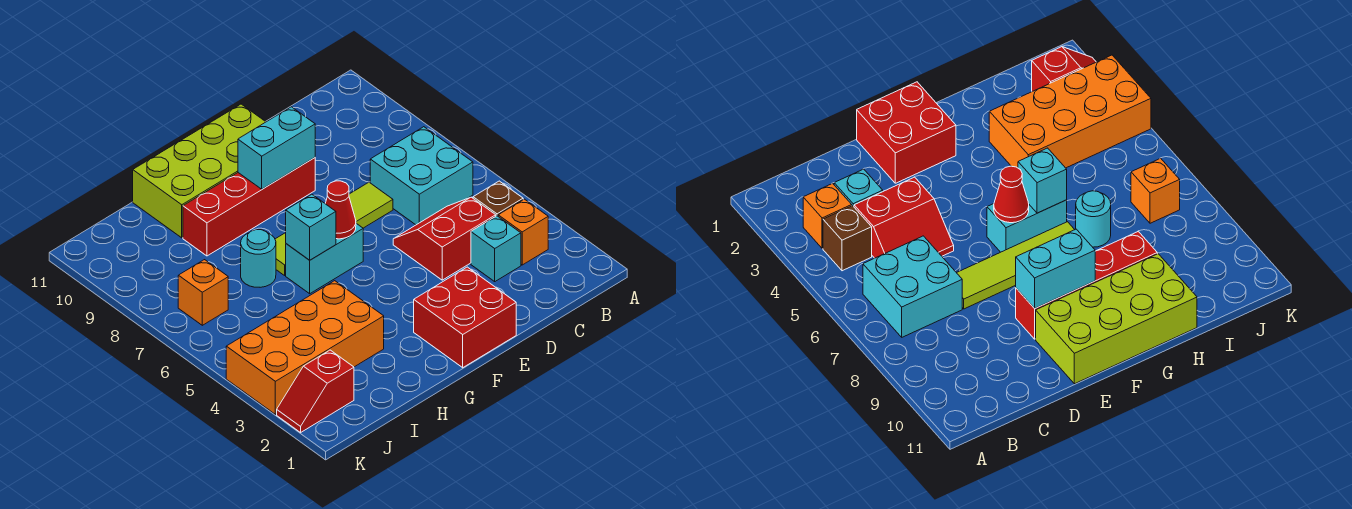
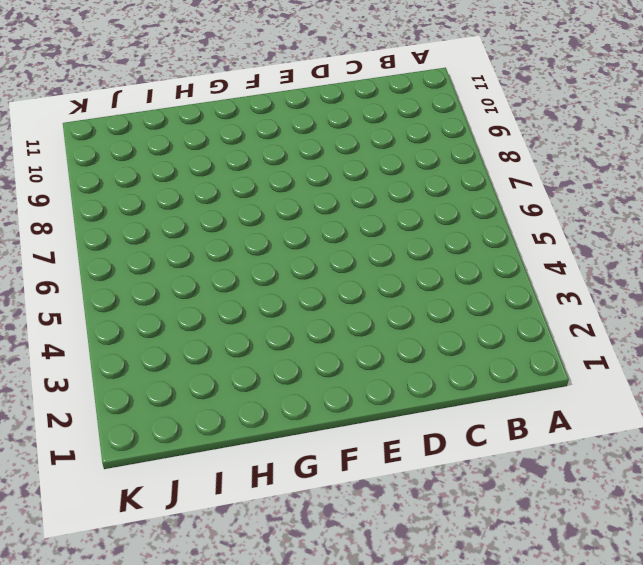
none -> orange 1x1 brick [498,199,548,265]
none -> brown 1x1 brick [473,181,523,216]
none -> cyan 2x2 brick [370,127,473,225]

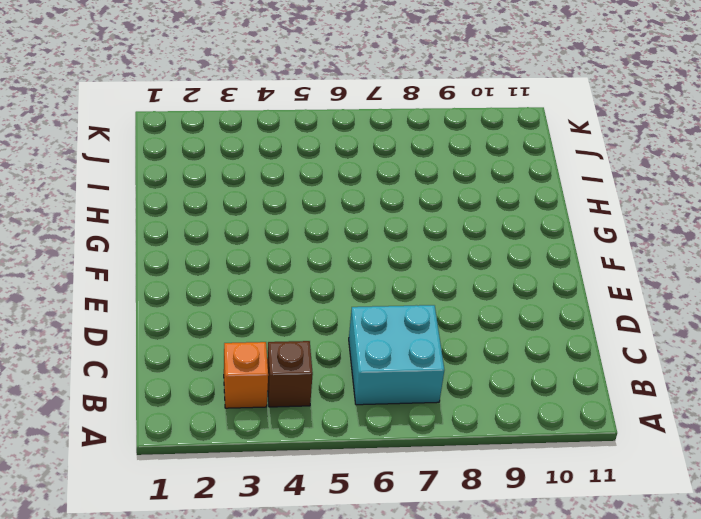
none -> cyan 1x1 brick [471,216,521,281]
none -> red 2x2 slope [393,197,496,280]
none -> lime 1x4 tile [275,182,393,275]

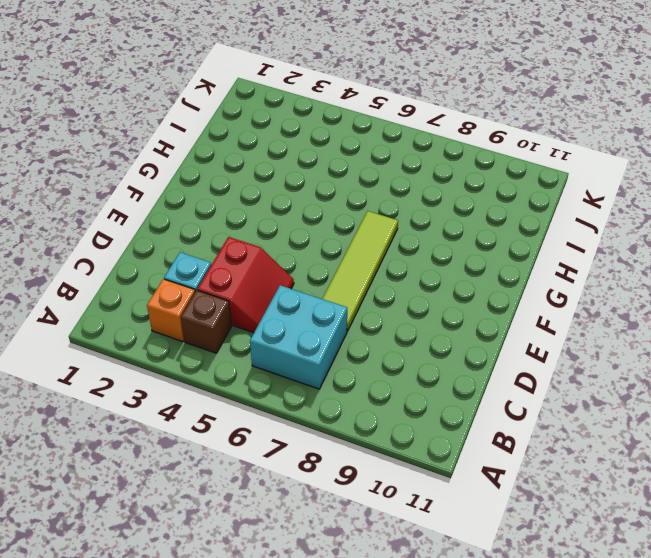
none -> red 2x2 brick [414,267,516,368]
none -> red 1x4 brick [183,158,315,256]
none -> lime 2x4 brick [133,104,265,238]

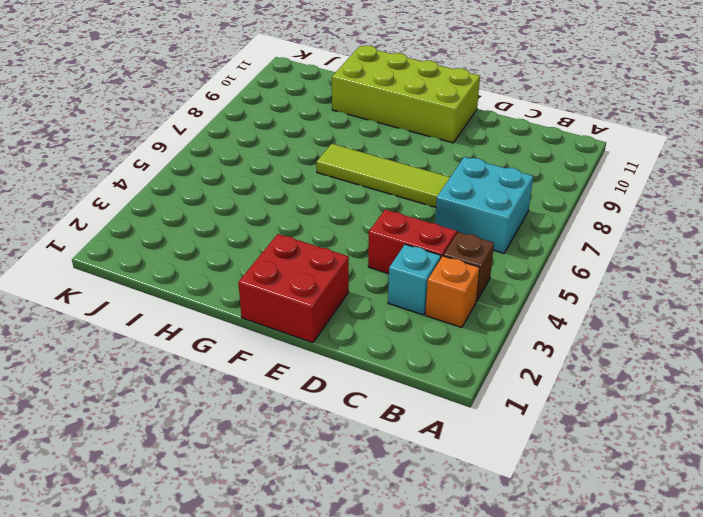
none -> red 1x4 brick [183,158,315,256]
none -> cyan 1x2 brick [286,223,363,294]
none -> orange 2x4 brick [226,281,384,414]

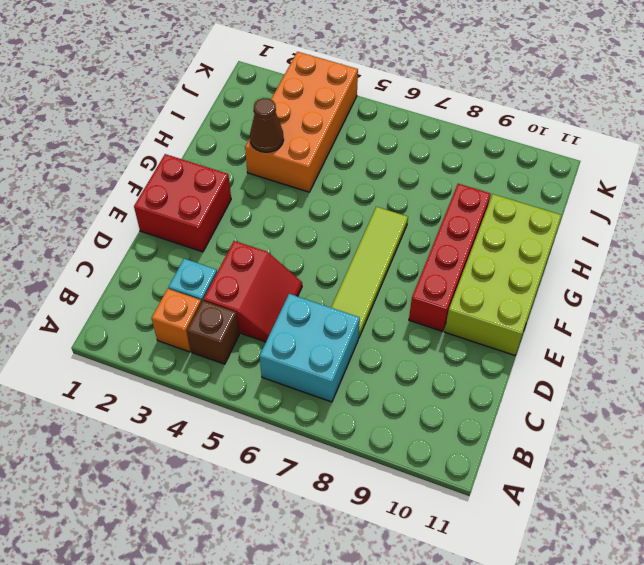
brown 1x1 cone [250,98,284,152] -> none
none -> cyan 1x2 brick [286,223,363,294]
none -> cyan 1x1 round brick [241,230,276,287]
none -> red 1x2 slope [277,350,354,432]

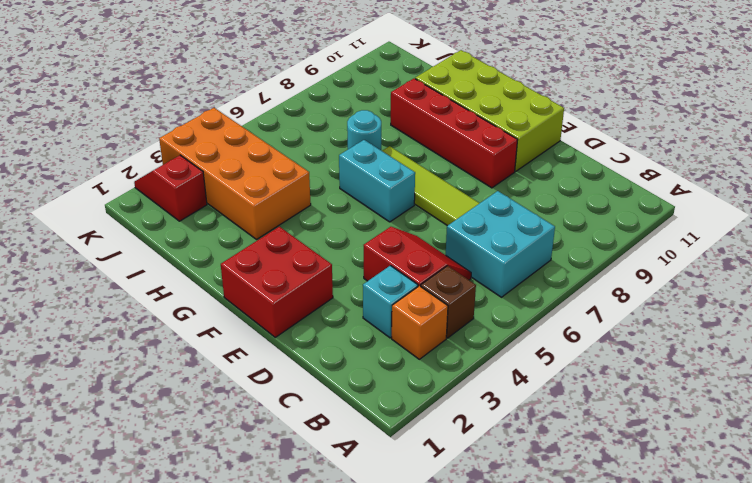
none -> orange 1x1 brick [178,260,228,325]
none -> cyan 1x2 brick [238,107,315,189]
none -> red 1x1 cone [325,181,356,239]

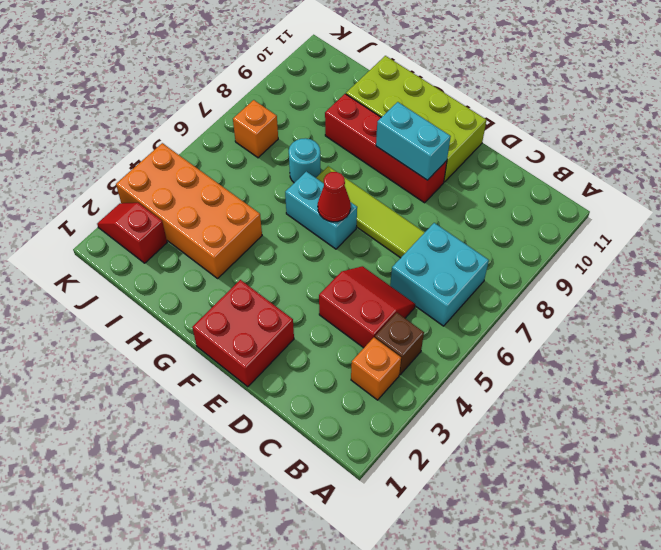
none -> cyan 1x1 brick [471,216,521,281]
none -> cyan 1x1 brick [286,194,336,260]

